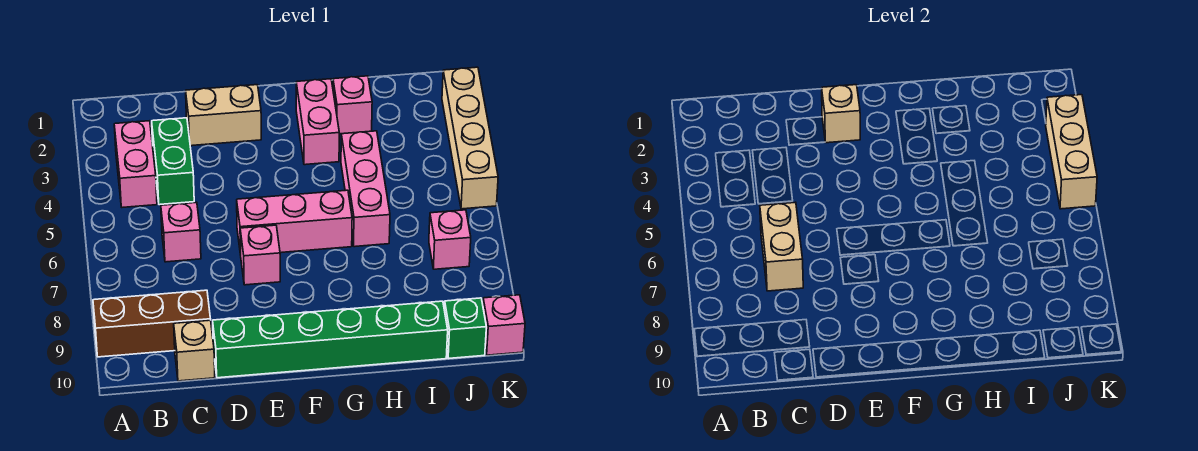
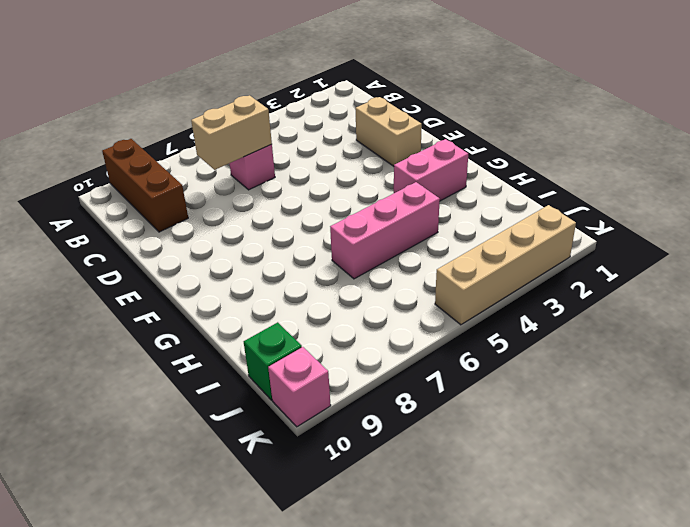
none -> pink 1x2 brick [114,121,157,207]
none -> green 1x2 brick [152,118,194,205]
none -> tan 1x1 brick [174,320,215,381]

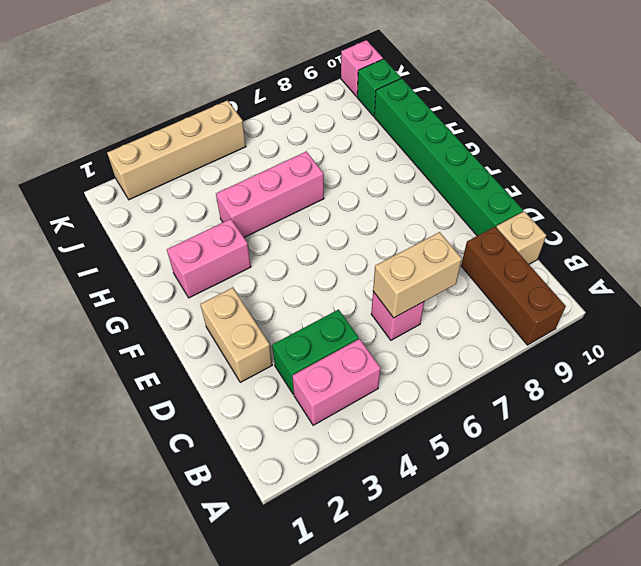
none -> pink 1x3 brick [237,190,352,255]
none -> pink 1x1 brick [240,225,280,285]
none -> pink 1x1 brick [333,76,372,134]

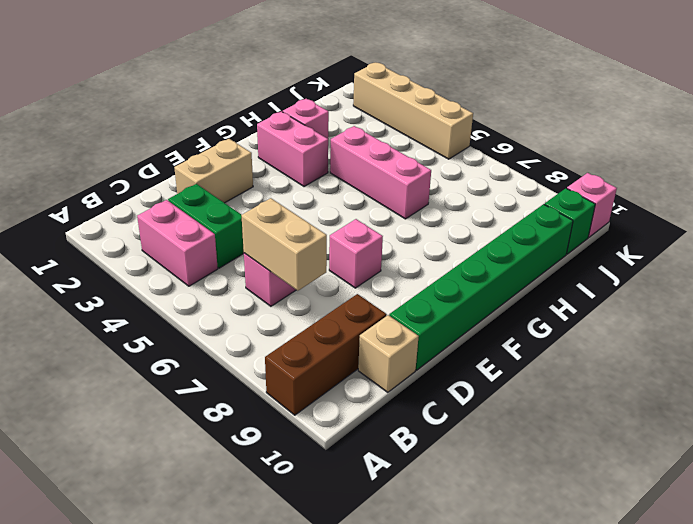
none -> pink 1x3 brick [237,190,352,255]
none -> pink 1x1 brick [429,210,471,269]
none -> tan 1x1 brick [822,85,860,143]

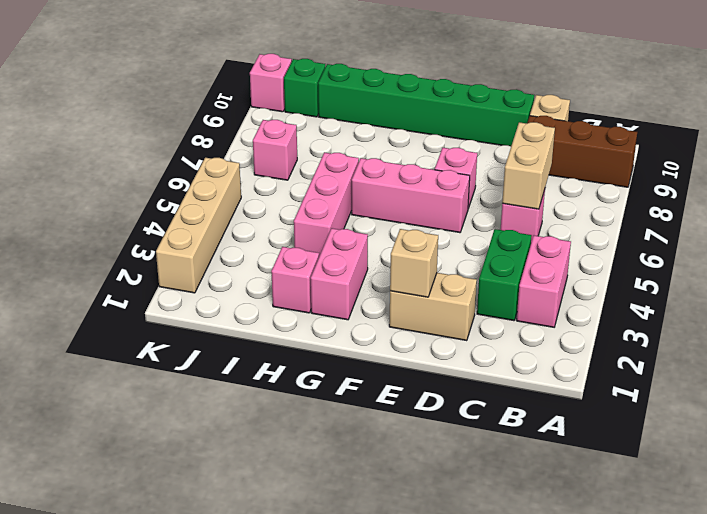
none -> tan 1x3 brick [1046,95,1097,209]

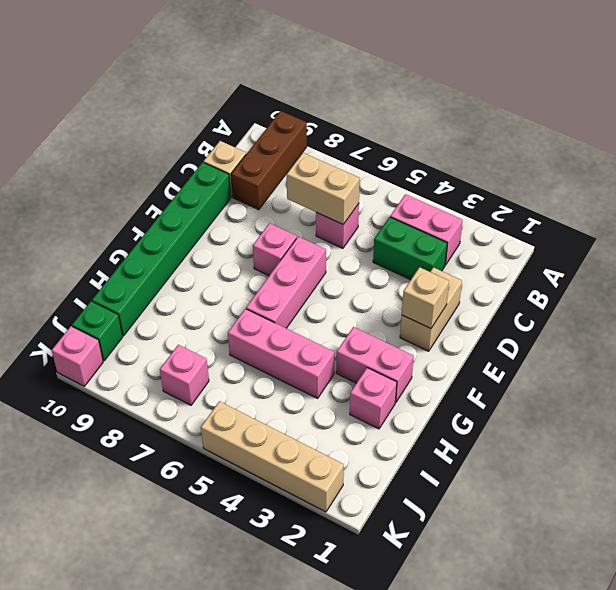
none -> tan 1x3 brick [1046,95,1097,209]

